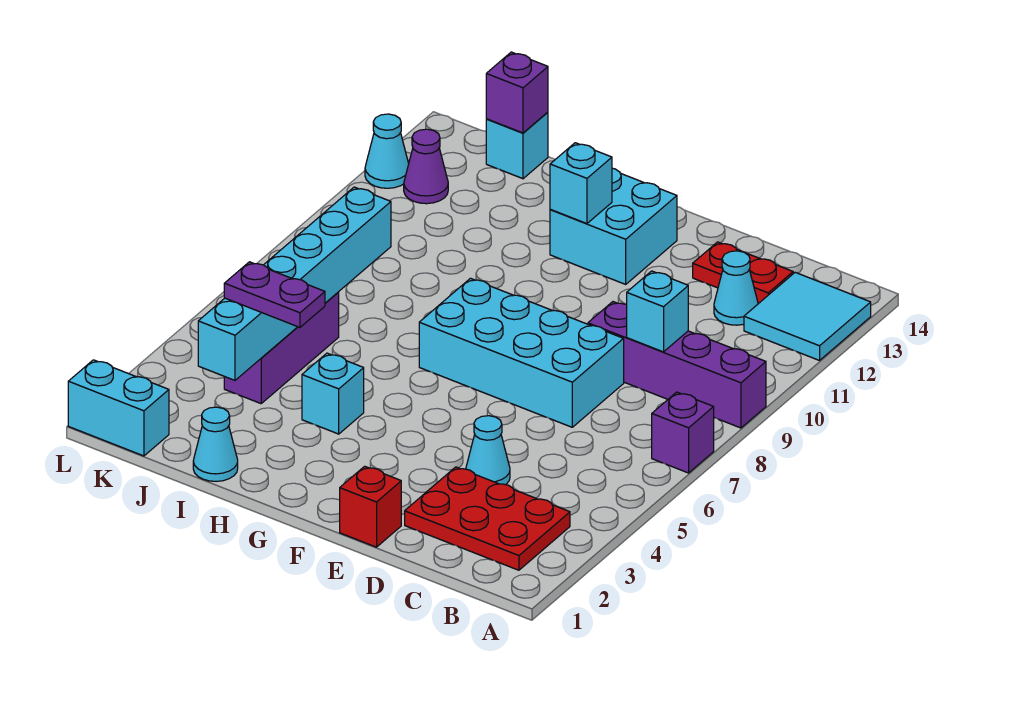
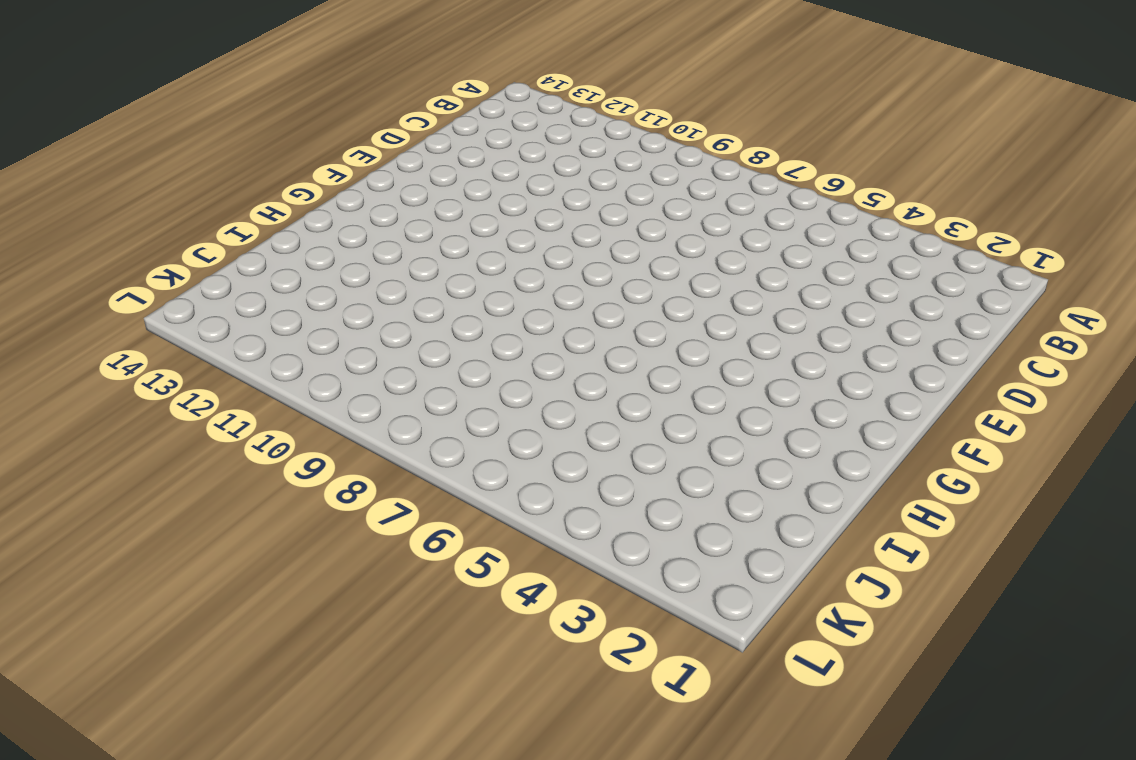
none -> purple 1x1 brick [652,392,714,473]
none -> purple 1x4 brick [588,302,766,428]
none -> cyan 2x2 tile [744,272,871,360]

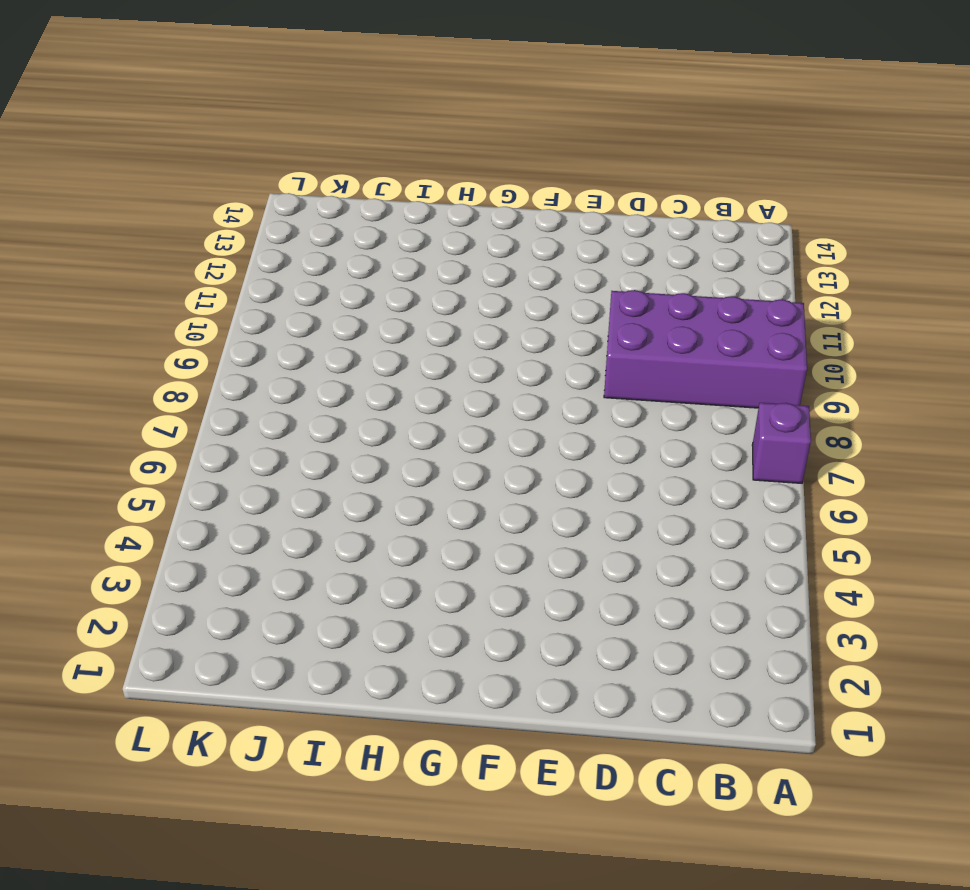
purple 2x4 brick [604,290,807,408] -> purple 1x4 brick [588,302,766,428]
none -> cyan 2x2 tile [744,272,871,360]
none -> red 2x3 plate [405,467,570,570]
none -> cyan 1x1 cone [714,251,758,325]

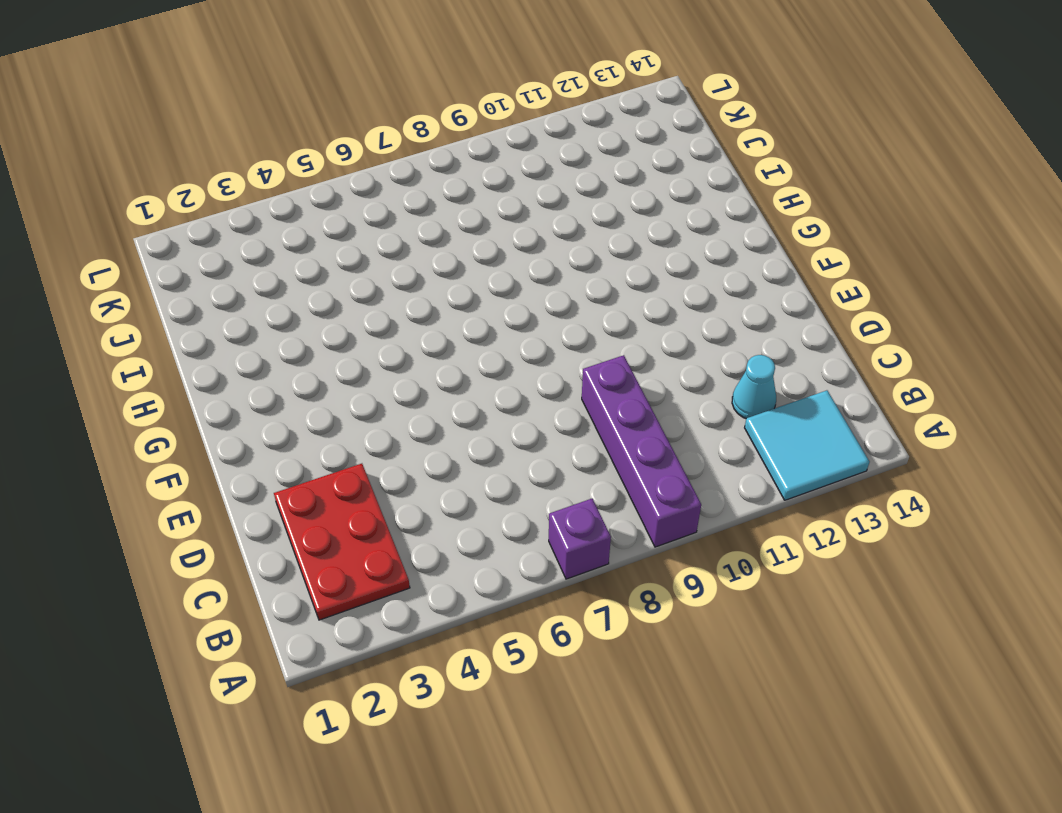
none -> red 1x2 plate [693,242,793,304]
none -> cyan 1x1 cone [466,416,510,485]
none -> cyan 2x4 brick [419,278,624,427]

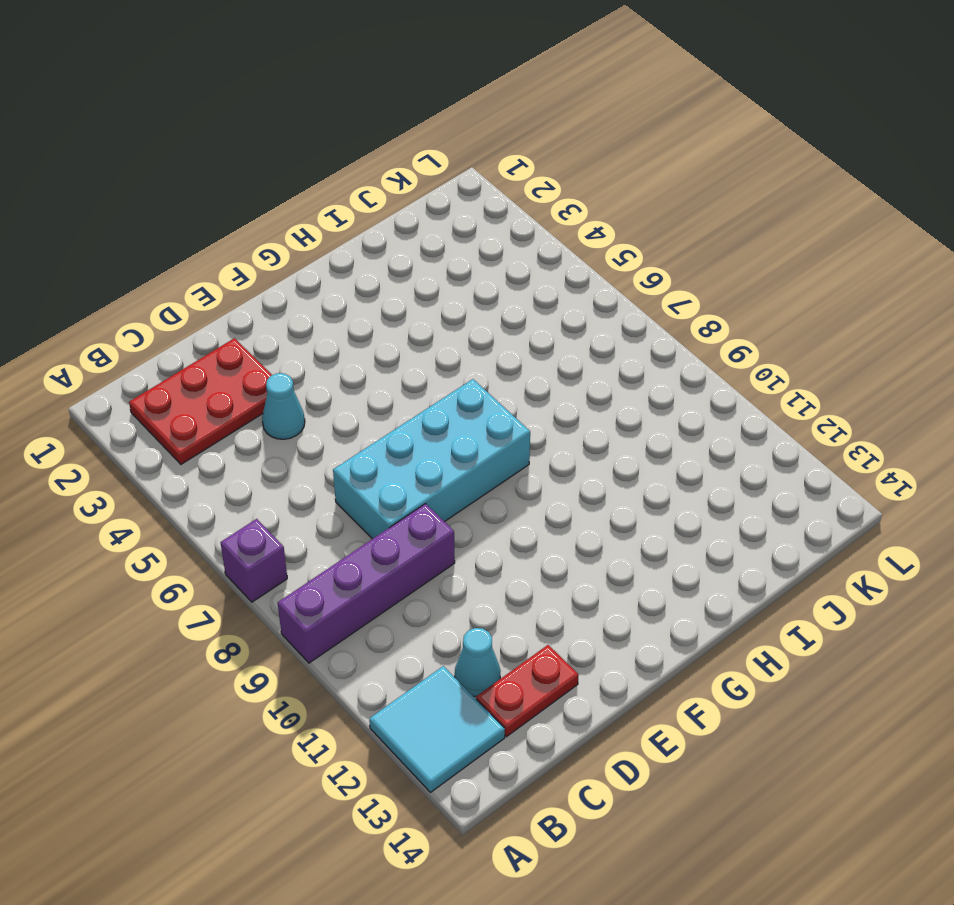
none -> red 1x1 brick [340,466,401,547]
none -> cyan 2x2 brick [550,168,677,284]
none -> cyan 1x1 brick [302,353,364,434]

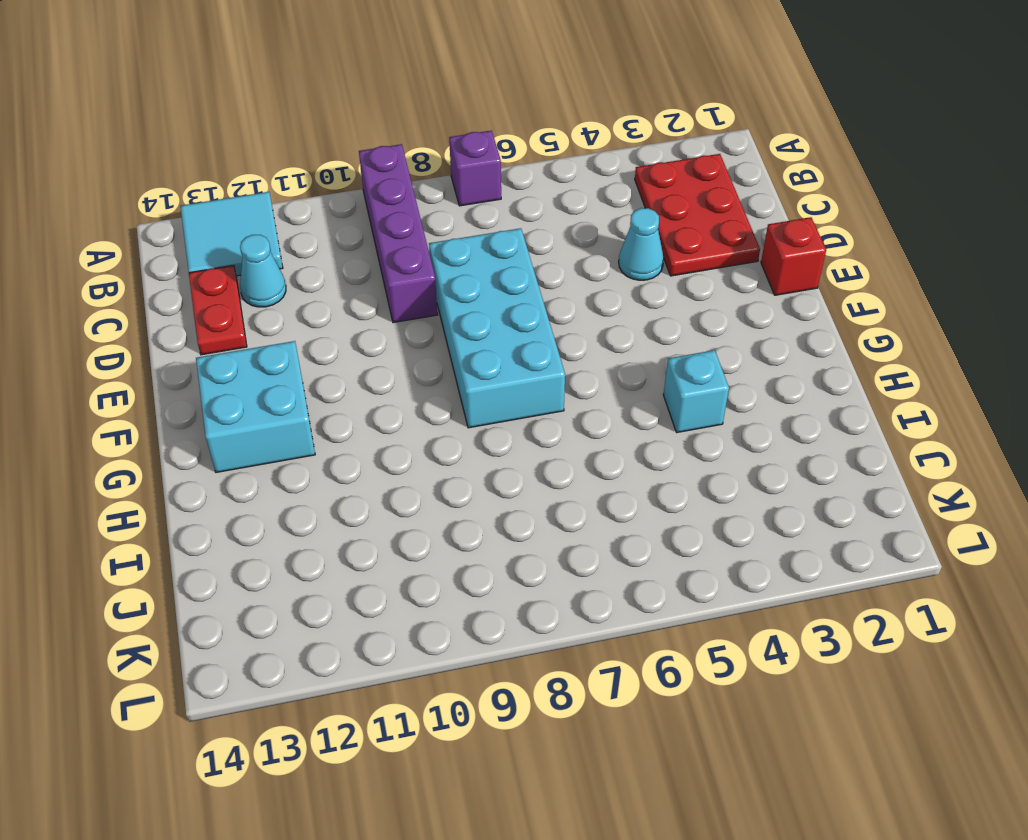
none -> cyan 1x1 cone [193,407,238,481]
none -> purple 1x3 brick [224,292,339,404]
none -> cyan 1x1 brick [486,112,548,179]

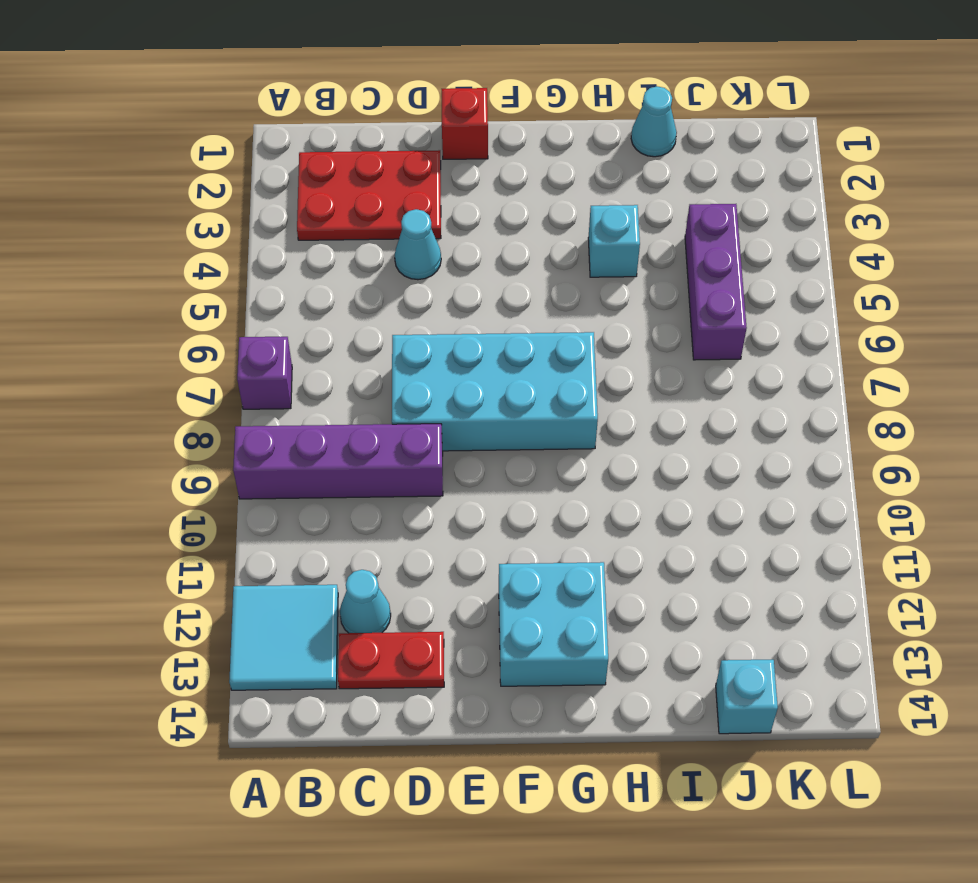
none -> cyan 1x2 brick [68,360,169,456]
none -> purple 1x1 cone [404,129,448,204]
none -> cyan 1x1 cone [365,114,409,188]

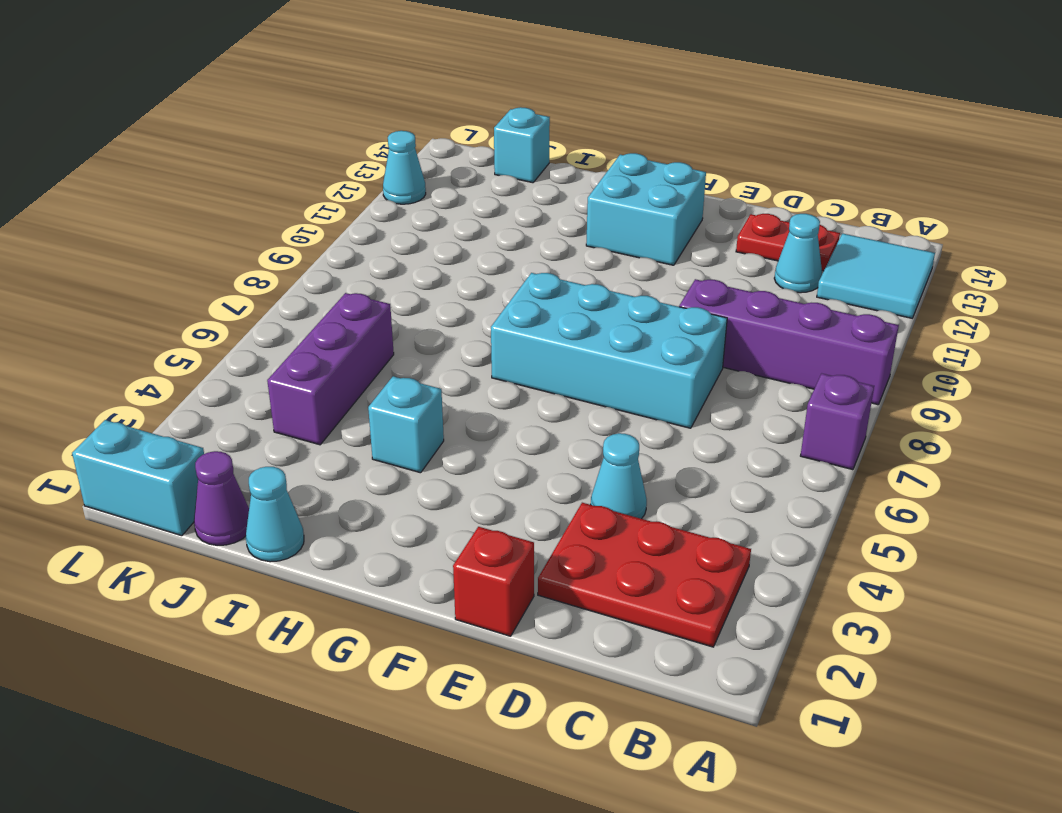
purple 1x1 cone [194,451,249,546] -> purple 1x1 cone moved to [404,129,448,204]
none -> cyan 1x1 brick [627,271,688,352]
none -> cyan 1x1 brick [550,143,612,224]
none -> cyan 1x6 brick [198,187,391,380]

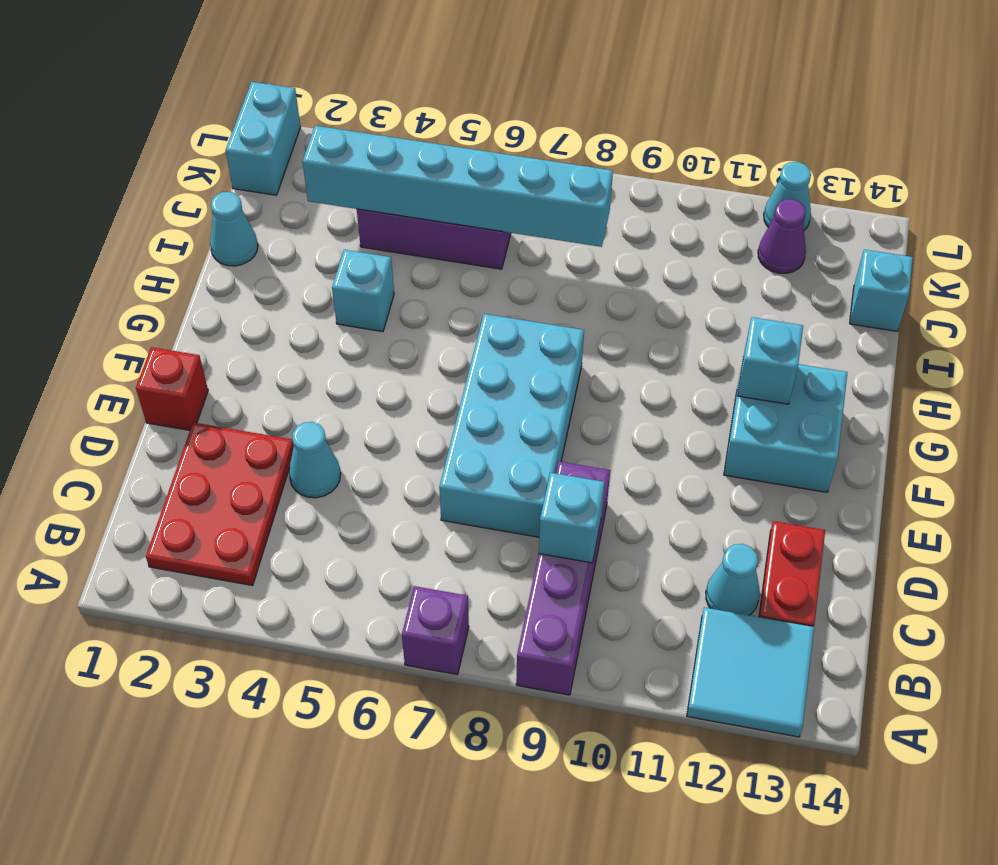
none -> purple 1x1 brick [486,52,548,133]
none -> purple 1x2 plate [224,262,325,327]

